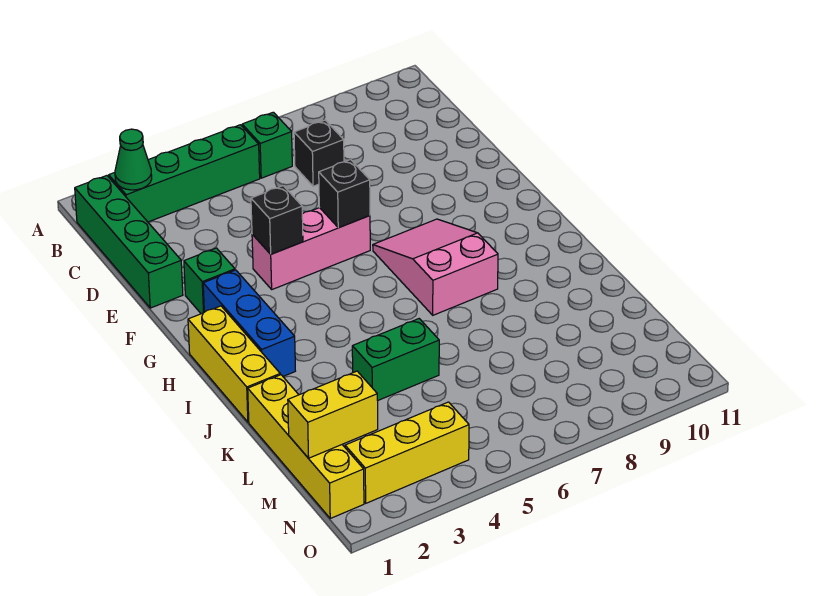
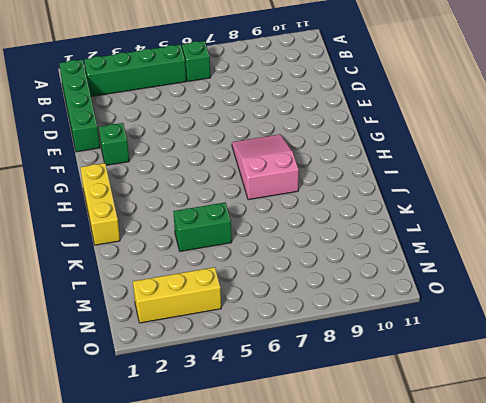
none -> black 1x1 brick [294,120,344,186]
none -> pink 1x3 brick [252,208,370,289]
none -> blue 1x3 brick [203,270,295,376]

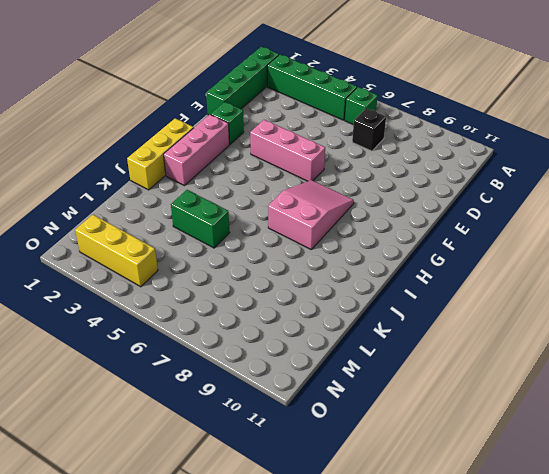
pink 1x3 brick [163,115,229,186] -> blue 1x3 brick [203,270,295,376]
none -> yellow 1x4 brick [248,375,364,518]
none -> green 1x1 cone [115,129,152,190]
none -> black 1x1 brick [251,186,303,254]

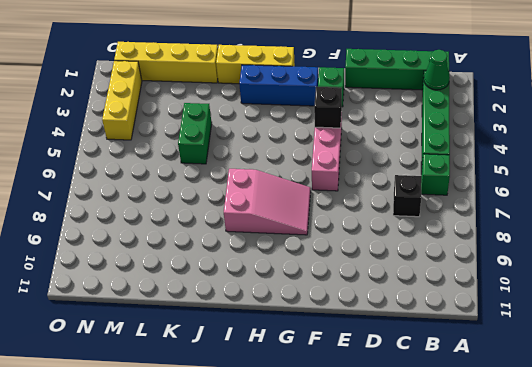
none -> black 1x1 brick [319,160,370,228]
none -> yellow 1x2 brick [288,371,378,458]

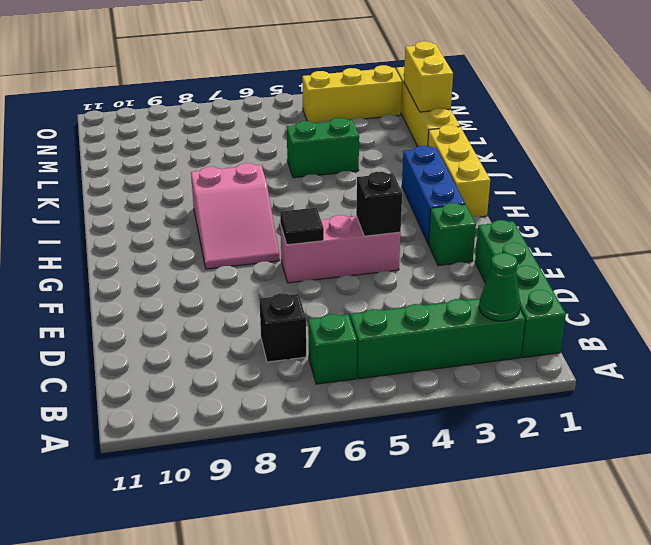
black 1x1 tile [280,208,324,245] -> black 1x1 brick [319,160,370,228]
yellow 1x2 brick [404,41,453,112] -> yellow 1x2 brick turned to [288,371,378,458]

